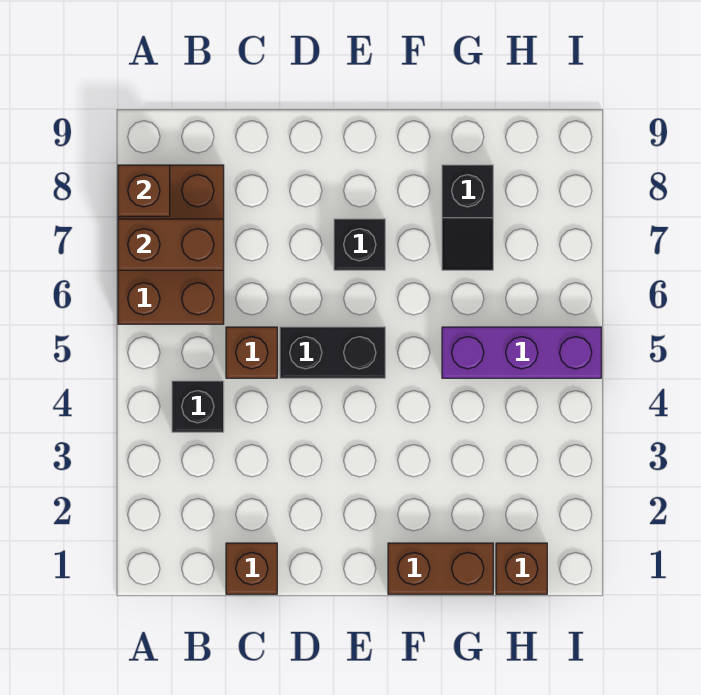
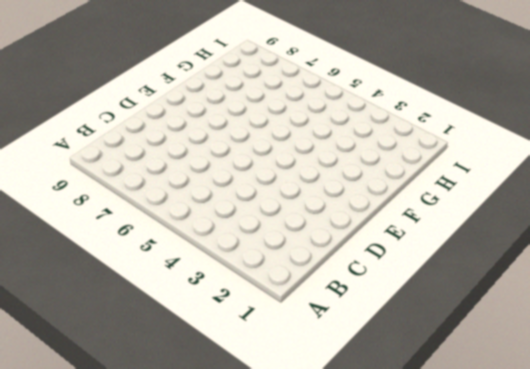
none -> brown 2x3 brick [118,165,224,324]
none -> black 1x1 brick [172,381,224,432]
none -> brown 1x1 brick [226,543,277,594]

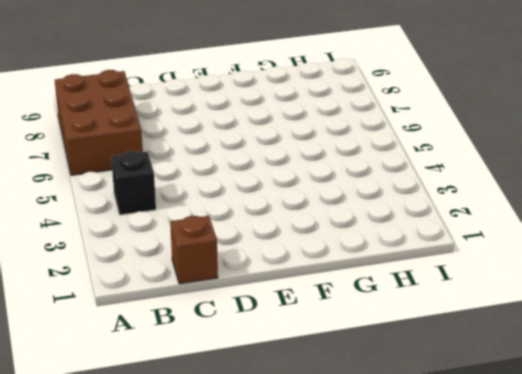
none -> brown 1x1 brick [226,327,277,378]
none -> black 1x2 brick [280,327,385,378]
none -> black 1x1 brick [334,219,385,270]

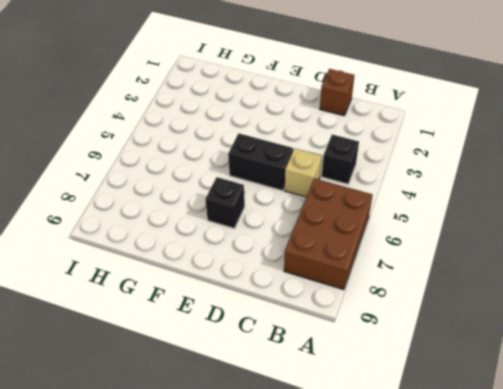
tan 1x1 brick [285,148,322,197] -> brown 1x1 brick [226,327,277,378]
none -> brown 1x2 brick [388,543,493,594]
none -> purple 1x3 brick [442,327,601,378]
none -> black 1x2 slope [442,165,493,270]

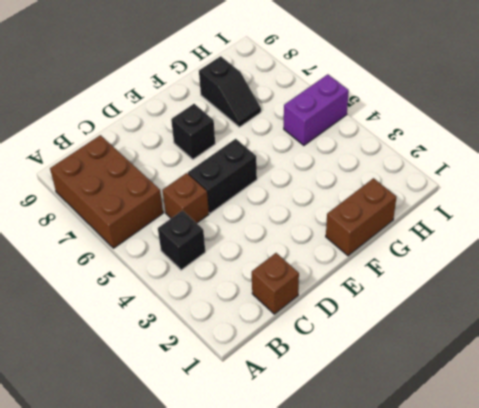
purple 1x2 brick [284,74,349,145] -> purple 1x3 brick [442,327,601,378]
none -> brown 1x1 brick [496,543,547,594]
none -> brown 1x2 brick [118,219,224,270]
none -> brown 1x1 brick [118,165,170,216]

